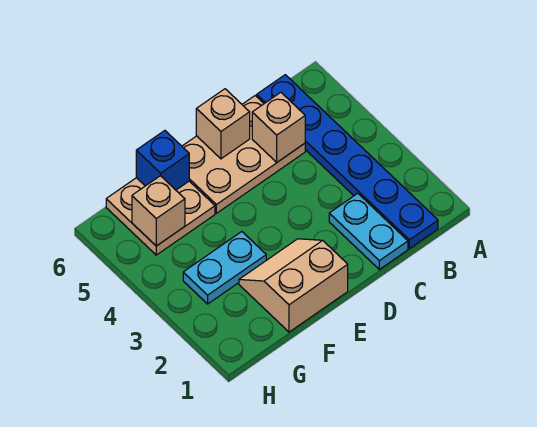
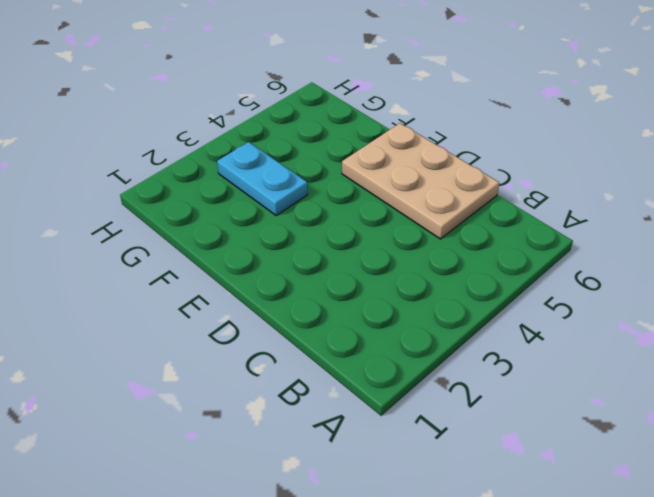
none -> blue 1x6 plate [257,75,438,249]
none -> cyan 1x2 plate [329,193,408,269]

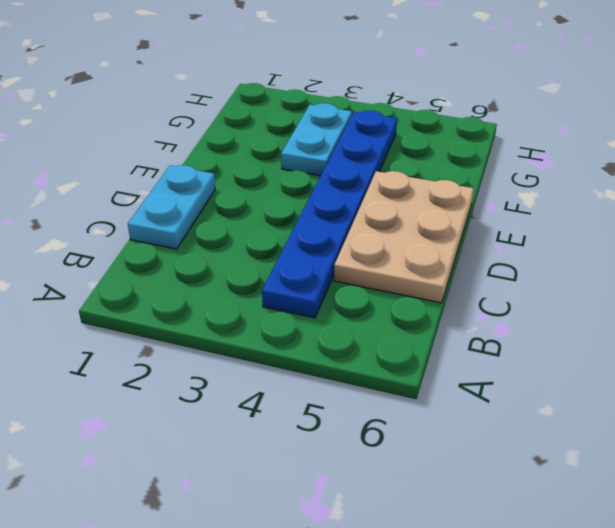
blue 1x6 plate [262,110,397,318] -> blue 1x6 plate turned to [257,75,438,249]
cyan 1x2 plate [128,165,215,249] -> cyan 1x2 plate turned to [329,193,408,269]
none -> tan 2x2 slope [239,239,348,332]
none -> tan 2x2 plate [106,178,215,255]

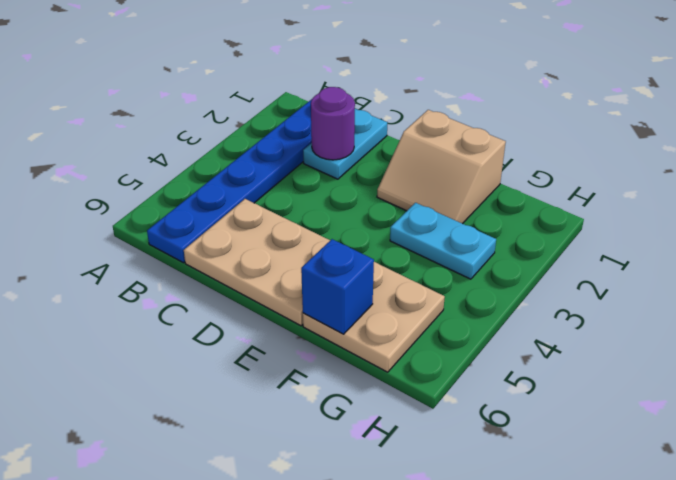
purple 1x1 round brick [311,87,355,160] -> none
none -> tan 1x1 brick [252,92,305,162]
none -> tan 1x1 brick [196,89,250,159]

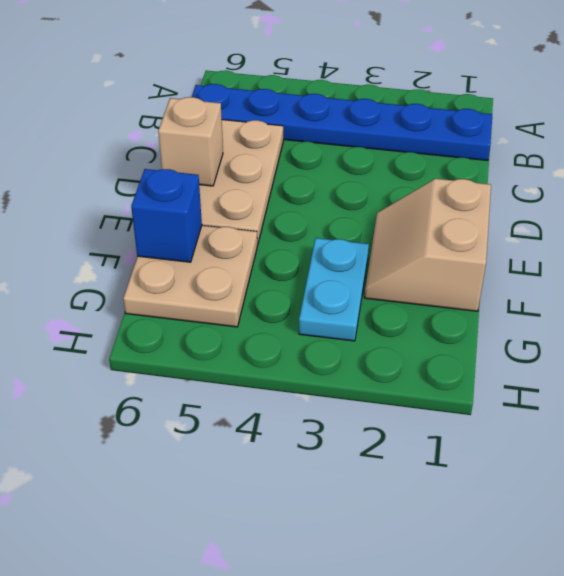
none -> cyan 1x2 plate [329,193,408,269]
none -> tan 1x1 brick [252,92,305,162]

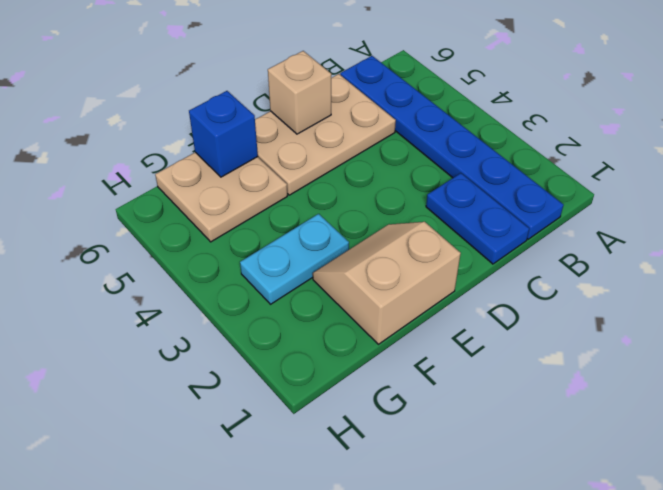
blue 1x2 plate [426,173,529,264] -> cyan 1x2 plate [329,193,408,269]
none -> tan 1x1 brick [252,92,305,162]
none -> tan 1x1 brick [132,176,185,246]

